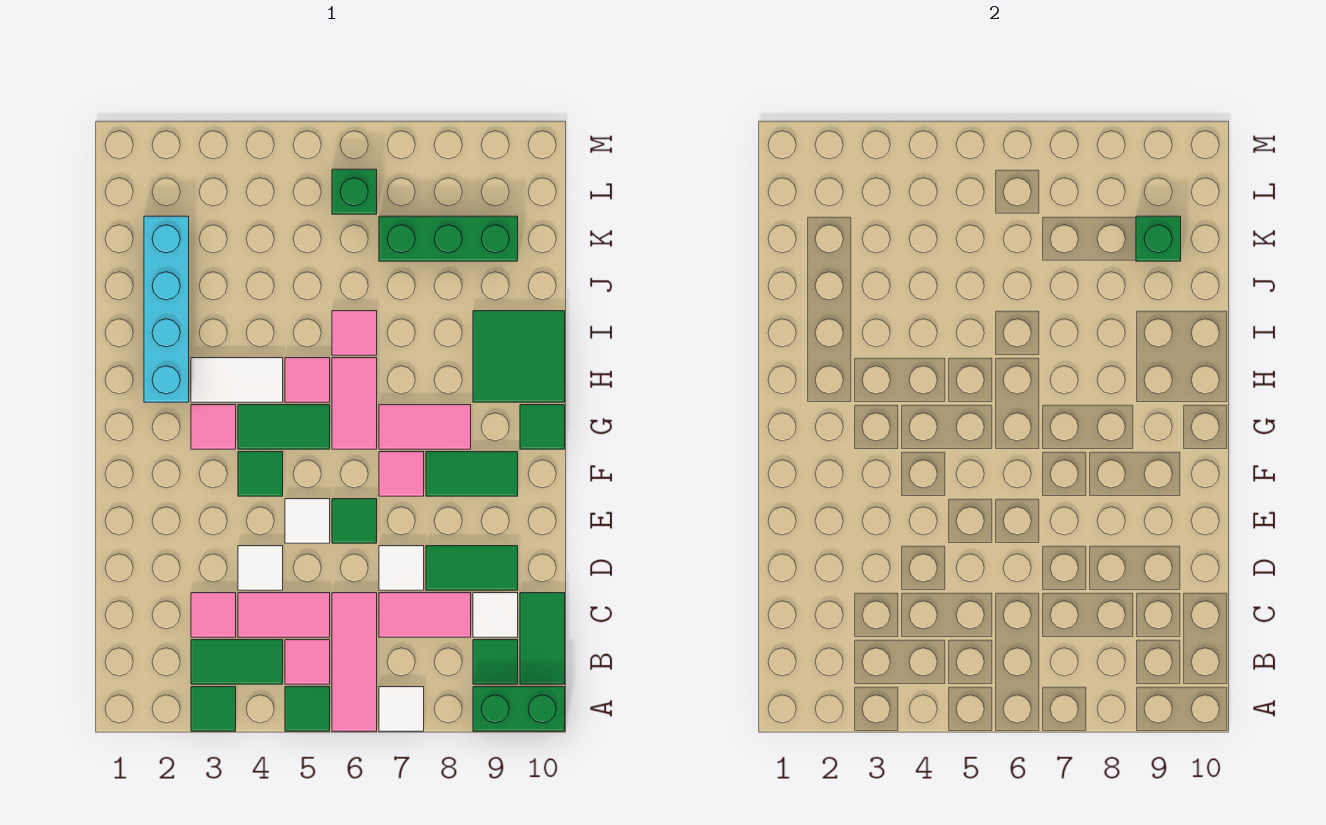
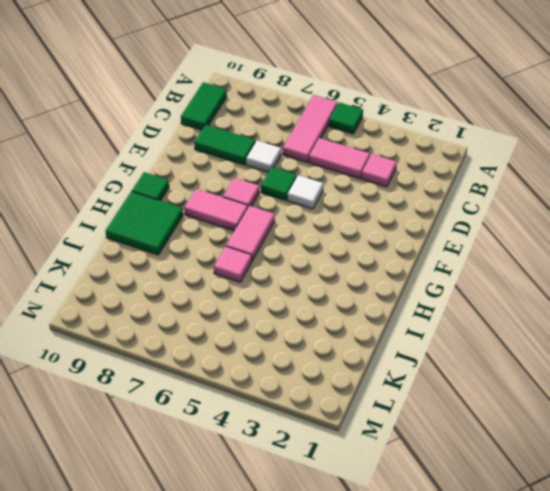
none -> green 1x1 tile [191,687,236,731]
none -> white 1x1 tile [379,687,424,731]
none -> green 1x2 brick [473,687,565,731]
none -> green 1x2 tile [191,640,283,684]

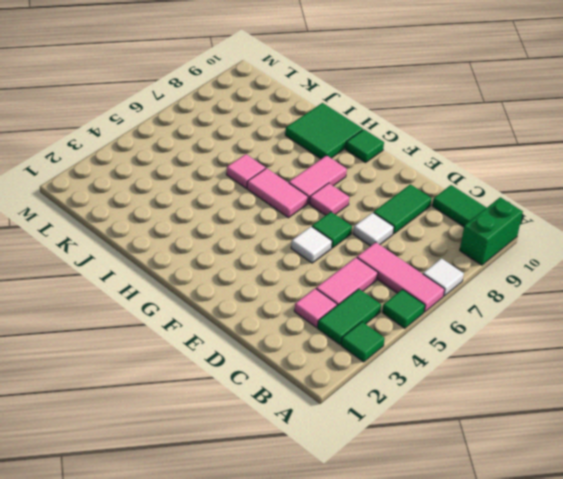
none -> pink 1x1 tile [285,640,330,684]
none -> green 1x1 tile [473,640,518,684]
none -> pink 1x2 tile [379,593,471,637]
none -> white 1x1 tile [473,593,518,637]

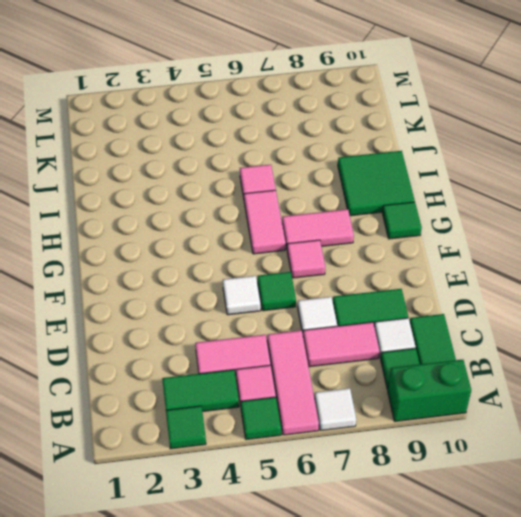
none -> pink 1x1 tile [191,593,236,637]
none -> white 1x1 tile [238,546,283,590]
none -> green 1x1 tile [238,452,283,496]
none -> green 1x2 tile [426,452,518,496]

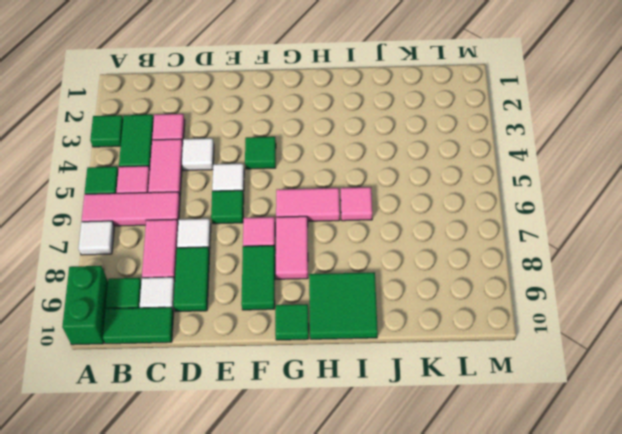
none -> pink 1x1 tile [191,405,236,449]
none -> green 1x2 tile [238,405,330,449]
none -> cyan 1x4 brick [144,216,189,402]
none -> white 1x2 tile [191,358,283,402]

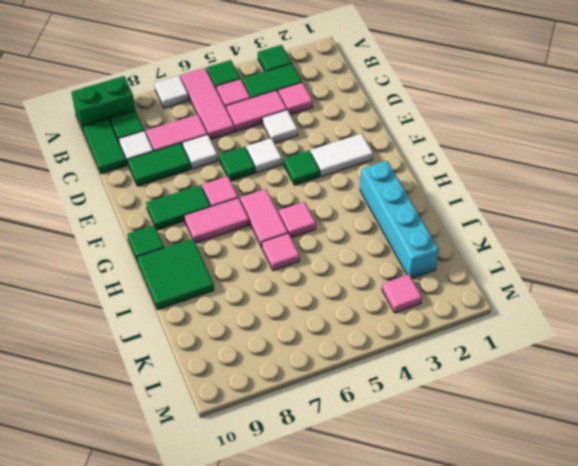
white 1x2 tile [310,134,373,177] -> white 1x2 tile moved to [191,358,283,402]
pink 1x1 tile [382,275,422,313] -> pink 1x1 tile moved to [191,405,236,449]
none -> green 1x2 tile [238,405,330,449]
none -> green 1x3 brick [379,216,518,261]
none -> green 1x1 brick [332,169,377,214]
none -> green 1x1 brick [1136,216,1181,261]

